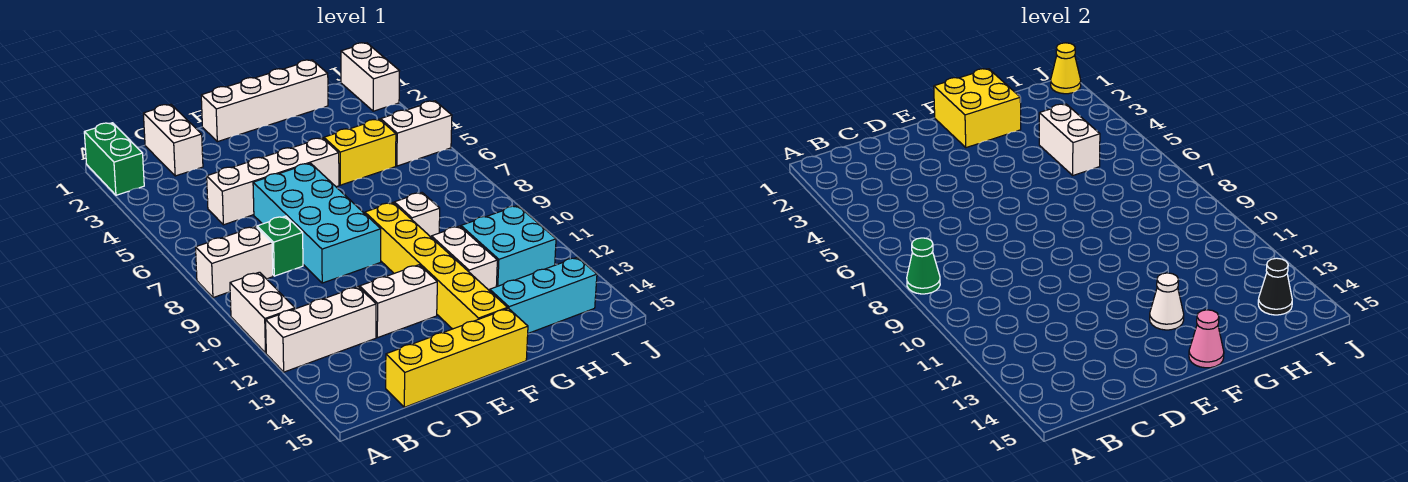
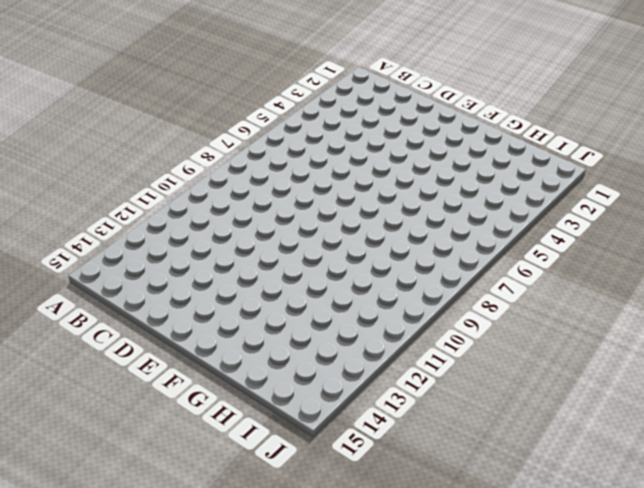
none -> green 1x2 brick [84,123,144,195]
none -> white 1x2 brick [196,227,273,298]
none -> white 1x2 brick [230,272,295,353]

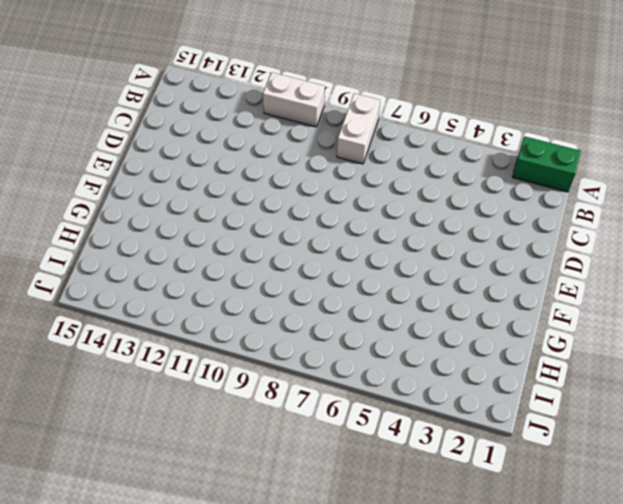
none -> white 1x3 brick [266,287,376,372]
none -> white 1x2 brick [143,104,203,176]
none -> white 1x4 brick [207,138,339,225]

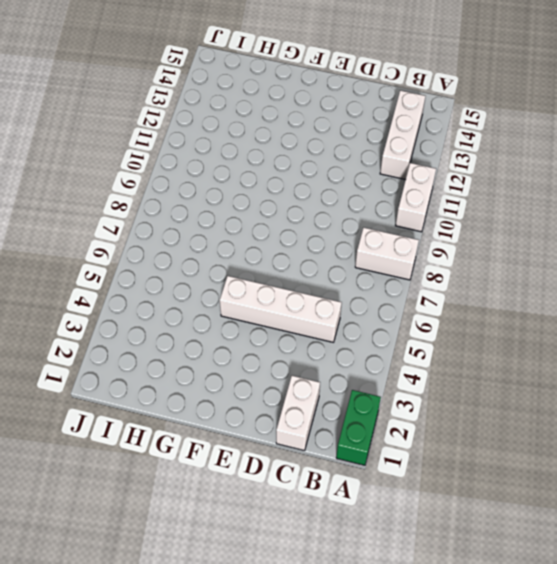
white 1x3 brick [380,90,425,180] -> white 1x3 brick turned to [266,287,376,372]
none -> green 1x1 brick [257,216,303,276]
none -> yellow 1x4 brick [386,308,528,407]
none -> cyan 2x4 brick [253,163,381,283]

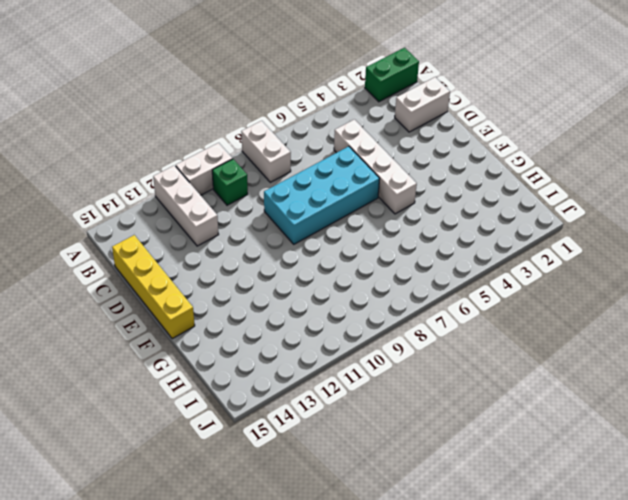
green 1x1 brick [212,159,248,205] -> green 1x1 brick moved to [257,216,303,276]
none -> white 1x2 brick [360,265,437,338]
none -> white 1x4 brick [201,60,328,142]
none -> yellow 1x6 brick [365,203,507,329]

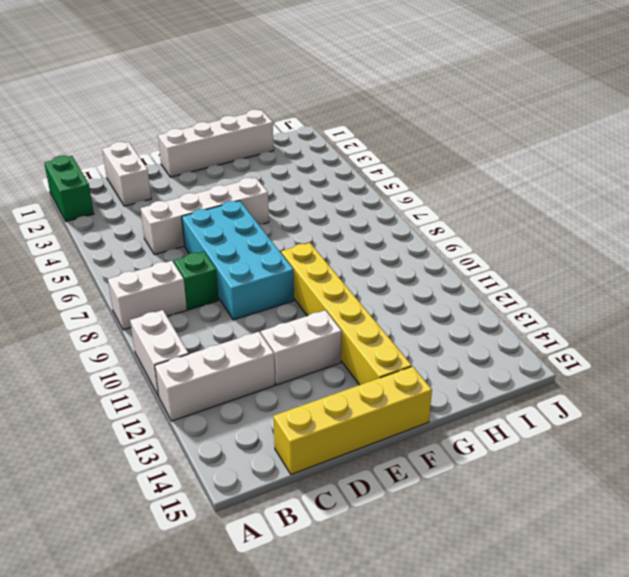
none -> yellow 1x2 brick [324,119,396,185]
none -> white 1x1 brick [394,193,440,237]
none -> white 1x2 brick [431,226,497,291]

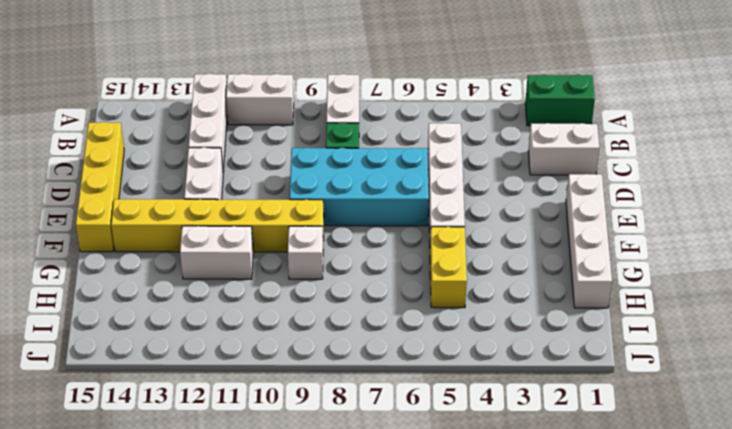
none -> cyan 1x3 brick [490,257,597,333]
none -> cyan 2x2 brick [461,206,556,287]
none -> white 1x2 brick [381,101,452,166]

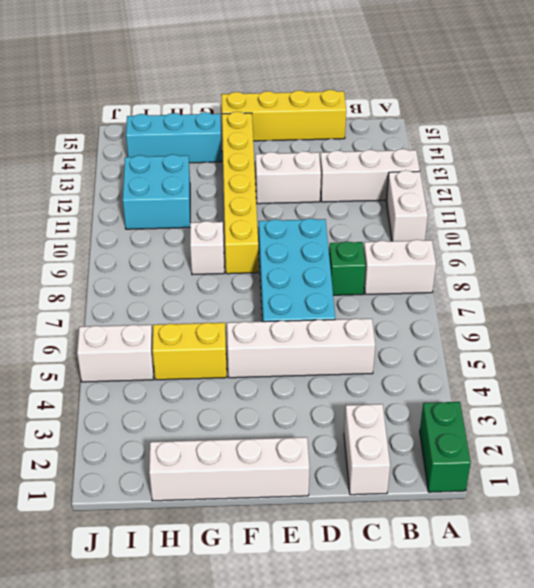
none -> white 1x2 brick [431,226,497,291]
none -> white 1x2 brick [341,43,400,111]
none -> green 1x1 cone [907,238,940,294]

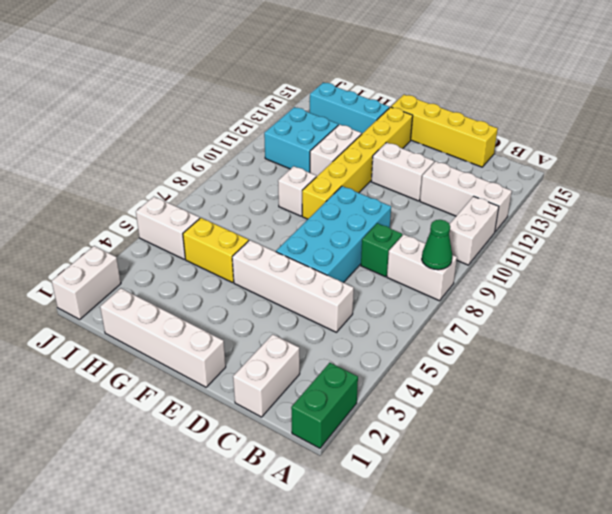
none -> yellow 2x2 brick [934,69,1021,148]
none -> white 1x1 cone [1150,273,1184,330]
none -> pink 1x1 cone [1189,310,1224,368]

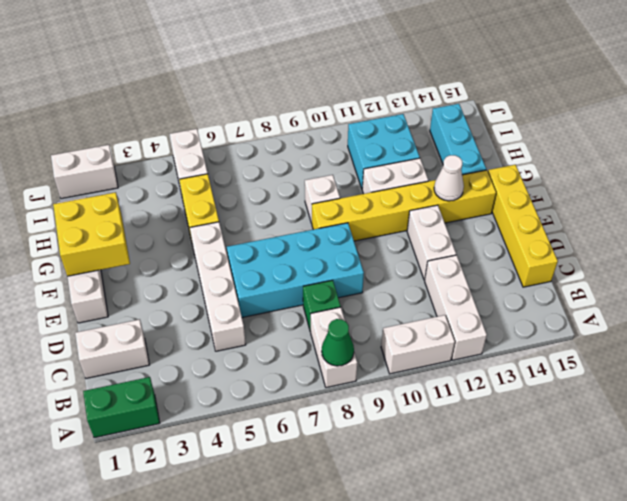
none -> pink 1x1 cone [1189,310,1224,368]
none -> white 1x2 brick [1039,104,1100,175]
none -> black 1x1 cone [1258,258,1292,315]

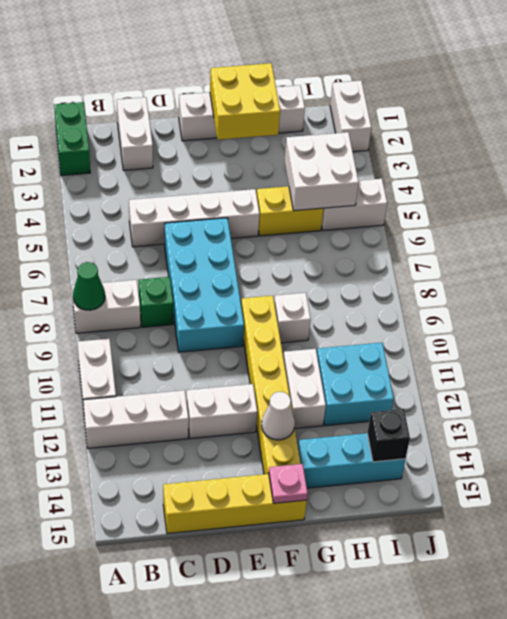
pink 1x1 plate [269,464,308,503] -> pink 1x1 cone [1189,310,1224,368]
white 2x2 brick [284,132,359,211] -> white 1x2 brick [1039,104,1100,175]
black 1x1 brick [367,409,410,462] -> black 1x1 cone [1258,258,1292,315]
none -> yellow 1x1 cone [1051,43,1081,94]

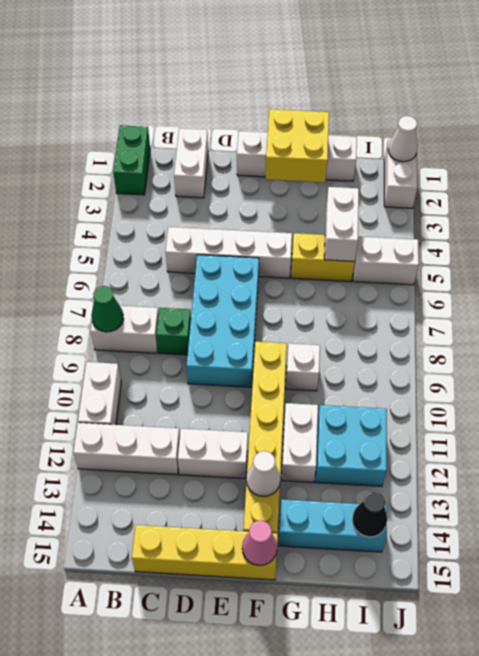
white 1x1 cone [388,116,418,162] -> yellow 1x1 cone [1051,43,1081,94]

